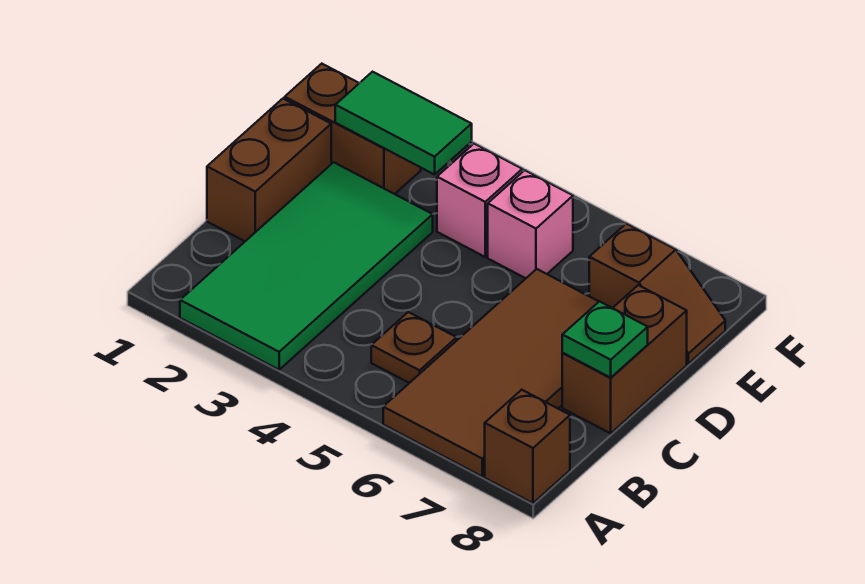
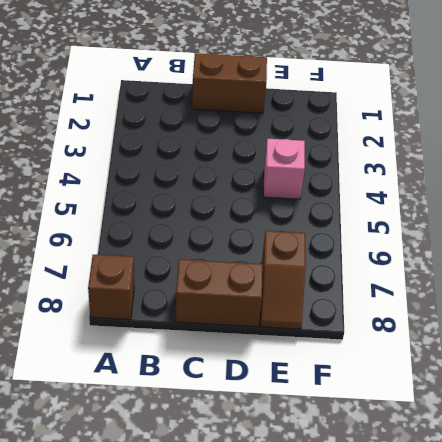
none -> green 2x4 tile [180,162,433,370]
none -> brown 2x4 tile [383,269,599,476]
none -> brown 1x1 plate [371,312,457,383]

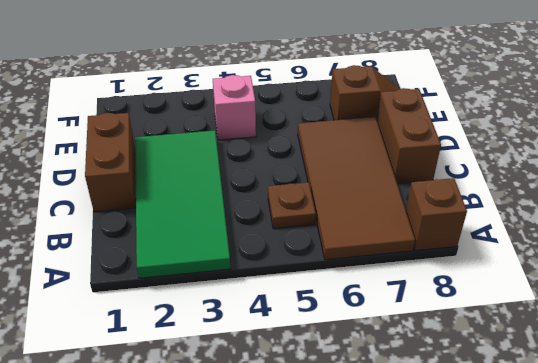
none -> brown 1x2 brick [285,64,421,194]
none -> pink 1x1 brick [488,170,573,278]
none -> green 1x1 plate [562,301,648,378]

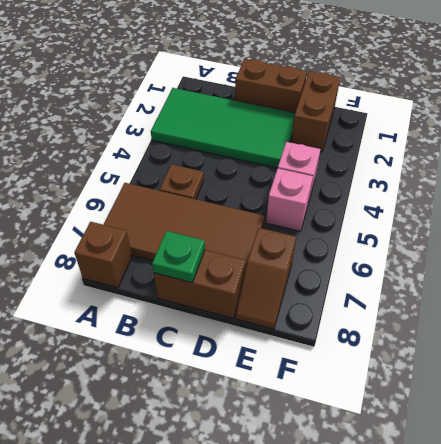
none -> green 1x2 tile [335,72,472,175]

